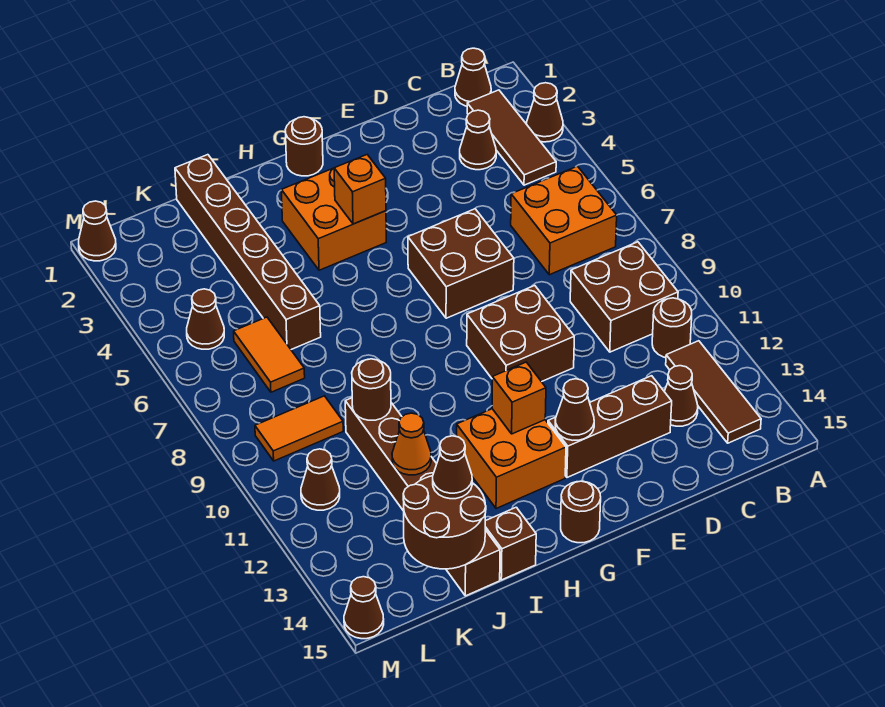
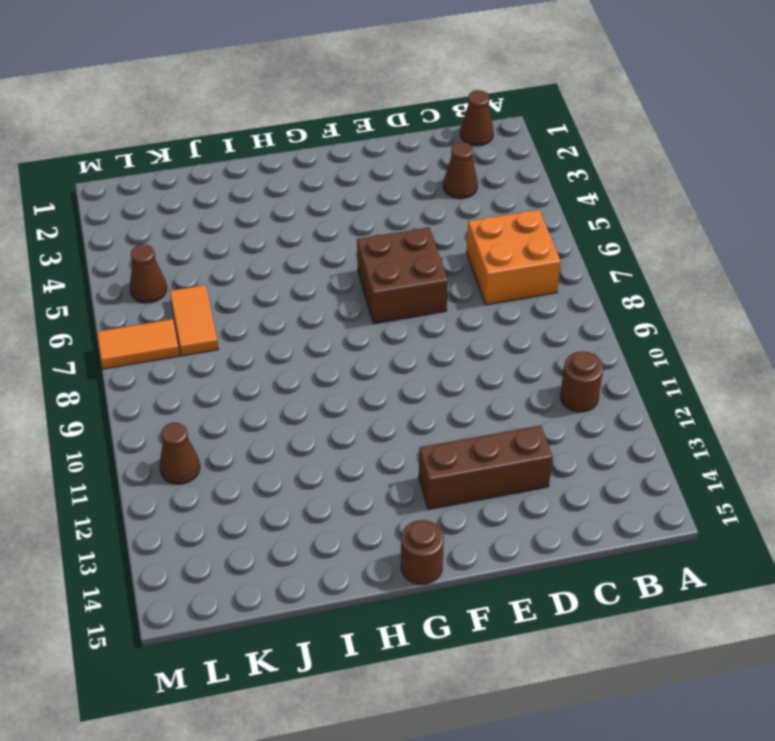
orange 1x2 tile [97,319,179,369] -> orange 1x2 tile moved to [255,396,343,461]
none -> brown 1x1 cone [527,83,563,142]
none -> brown 1x3 tile [467,90,556,185]
none -> brown 2x2 brick [570,242,678,352]
none -> brown 1x3 tile [666,341,761,443]

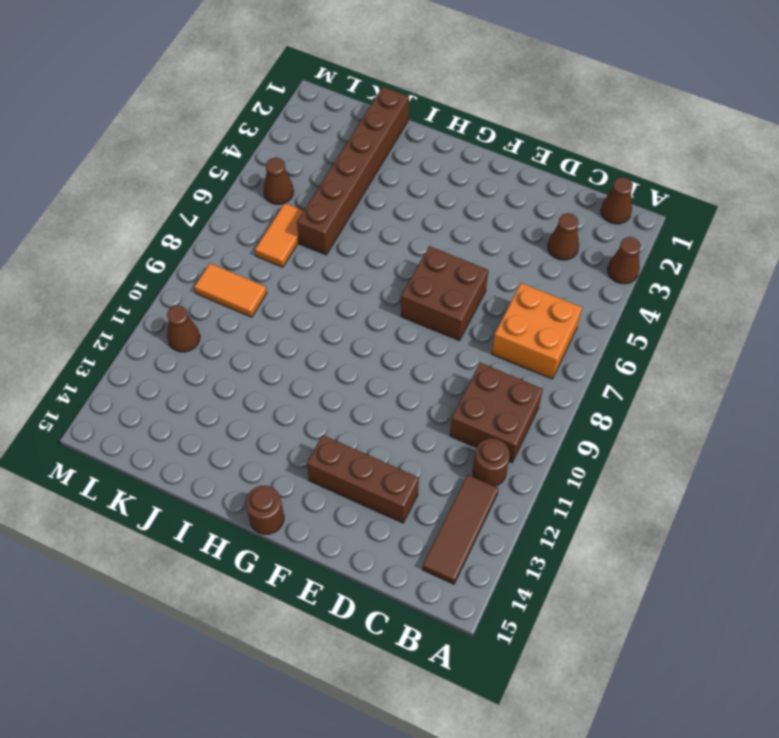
none -> brown 1x3 tile [467,90,556,185]
none -> brown 1x1 cone [664,366,698,426]
none -> brown 2x2 brick [467,286,574,382]
none -> brown 1x1 round brick [285,117,323,176]

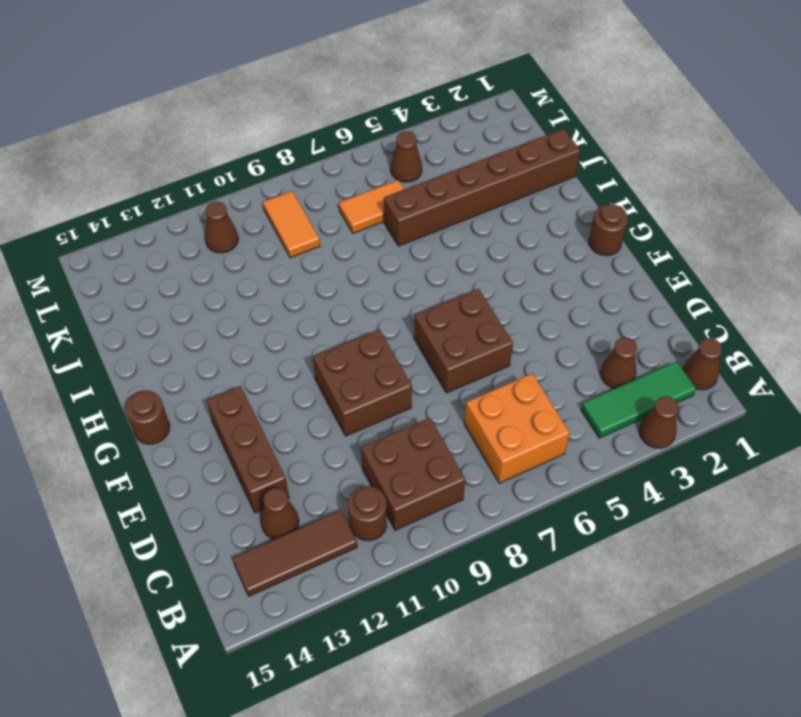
green 1x3 tile [581,361,696,438] -> brown 1x3 tile [467,90,556,185]
none -> orange 2x2 brick [281,168,386,270]
none -> orange 2x2 brick [457,409,566,509]
none -> brown 1x1 brick [485,507,536,580]
none -> brown 1x6 brick [345,398,500,596]

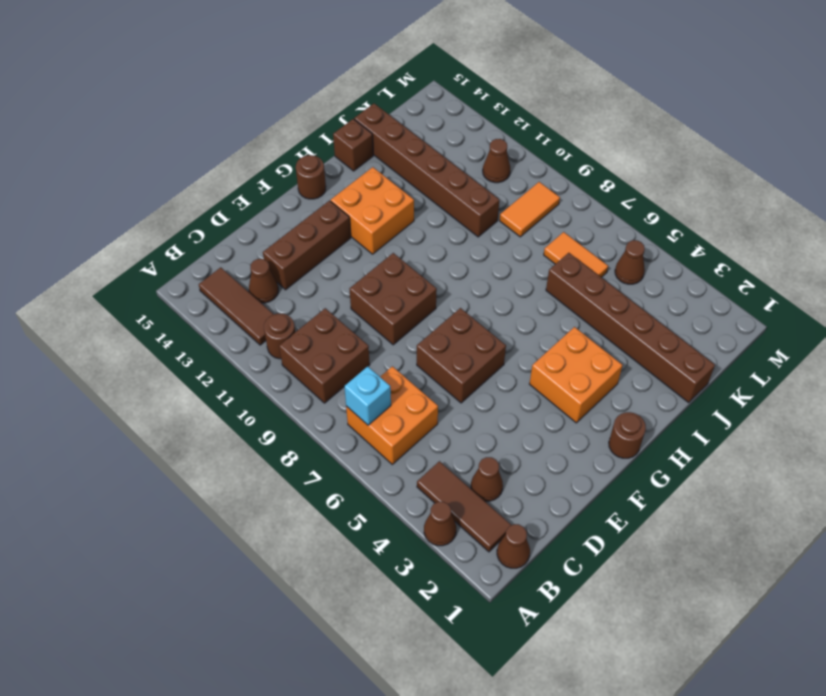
cyan 1x1 brick [344,366,391,425] -> none
none -> brown 1x1 cone [79,201,116,261]
none -> brown 1x1 cone [344,577,384,639]
none -> brown 1x1 cone [555,379,594,440]
none -> orange 1x1 brick [334,155,386,224]

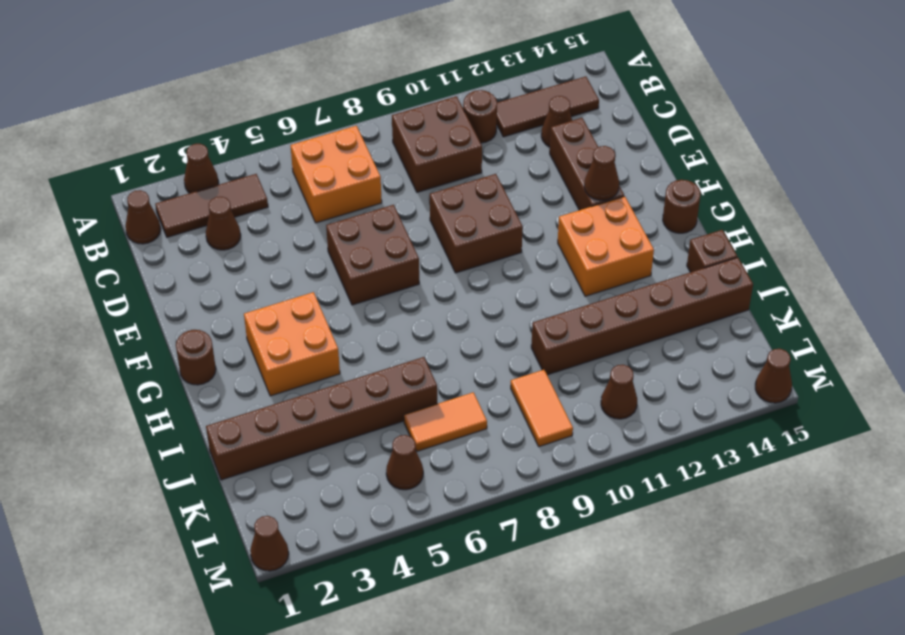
none -> orange 1x1 brick [334,155,386,224]
none -> orange 1x1 brick [492,362,546,434]
none -> brown 1x1 round brick [352,359,391,420]
none -> orange 1x1 cone [392,413,431,475]

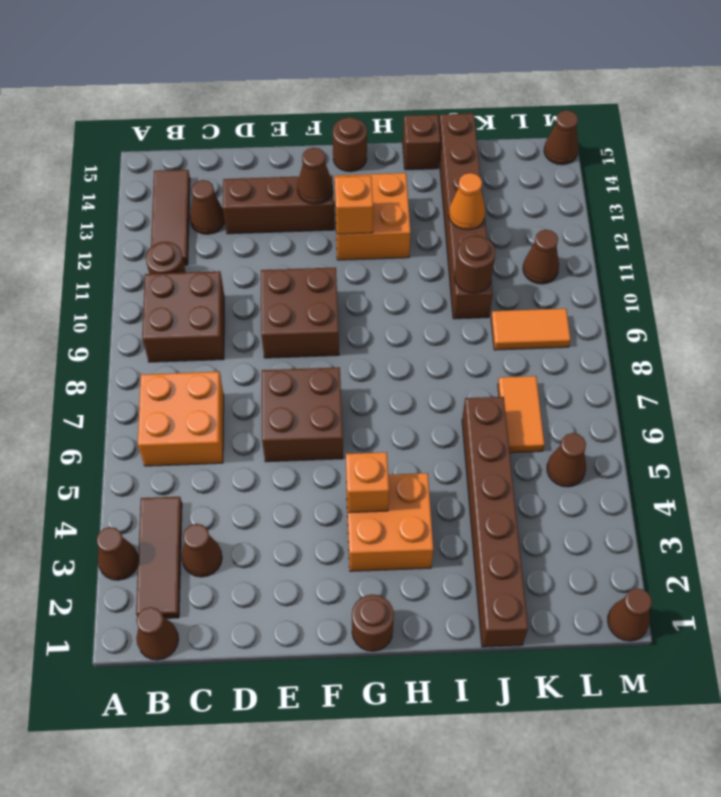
none -> brown 2x2 round brick [403,476,486,569]
none -> brown 1x1 cone [433,436,472,499]

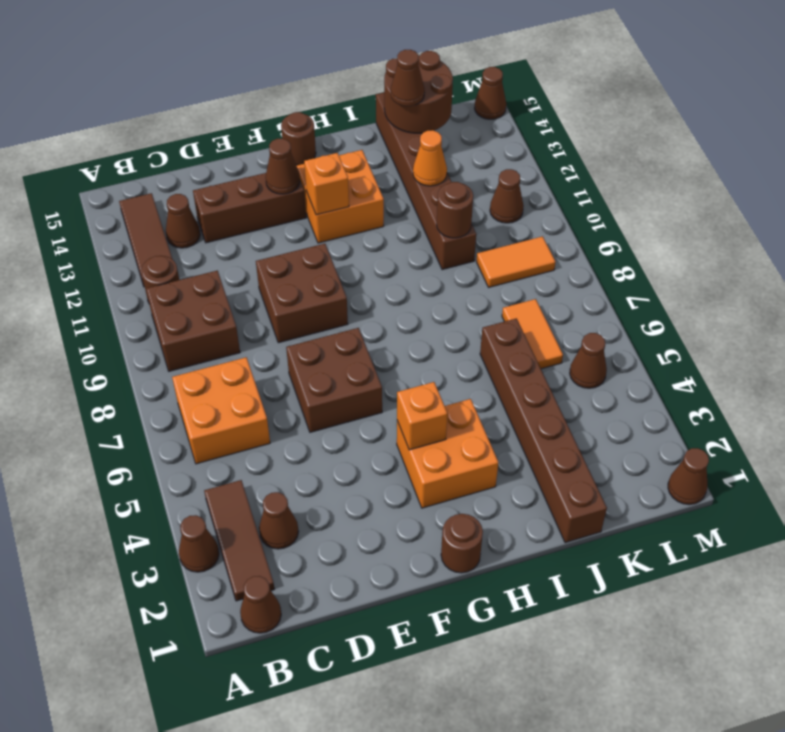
none -> brown 1x1 brick [485,507,536,580]

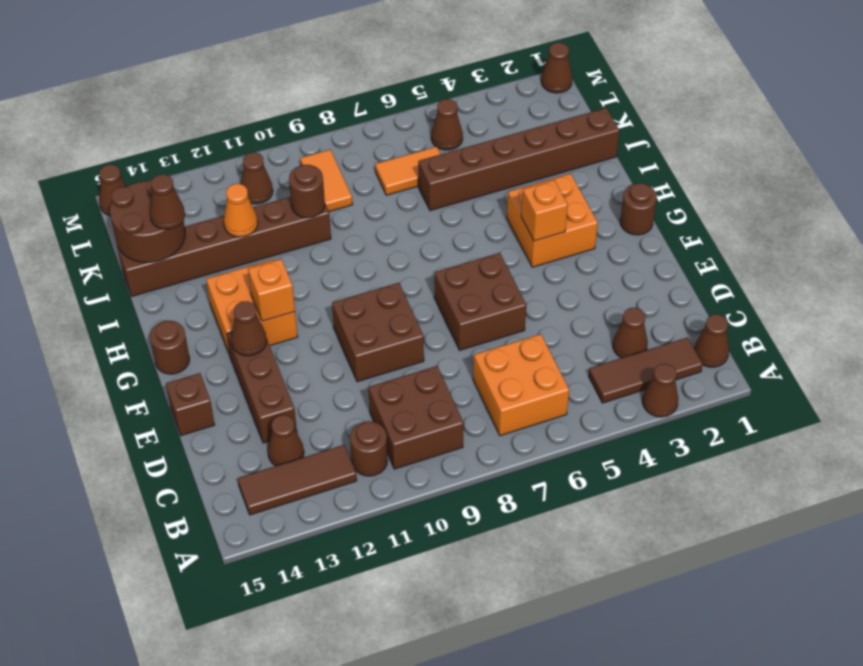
brown 1x1 brick [166,373,215,436] -> brown 1x1 brick moved to [485,507,536,580]

